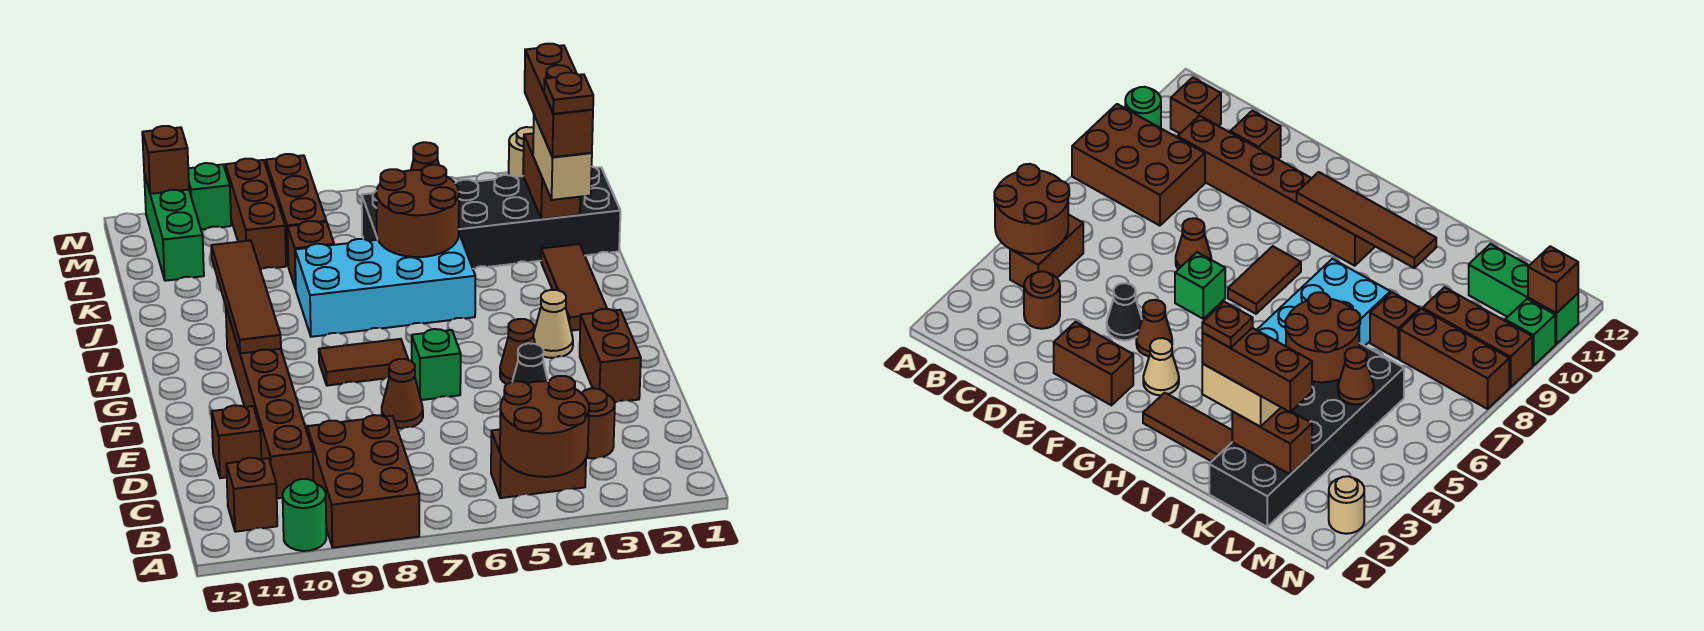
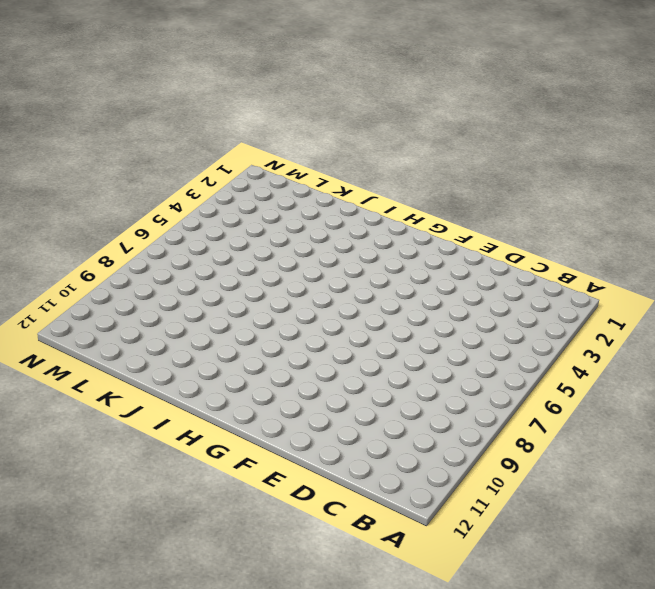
none -> brown 2x3 brick [307,415,419,548]
none -> green 1x1 round brick [283,479,326,551]
none -> brown 1x2 brick [491,430,586,498]
none -> brown 1x1 brick [226,458,277,532]

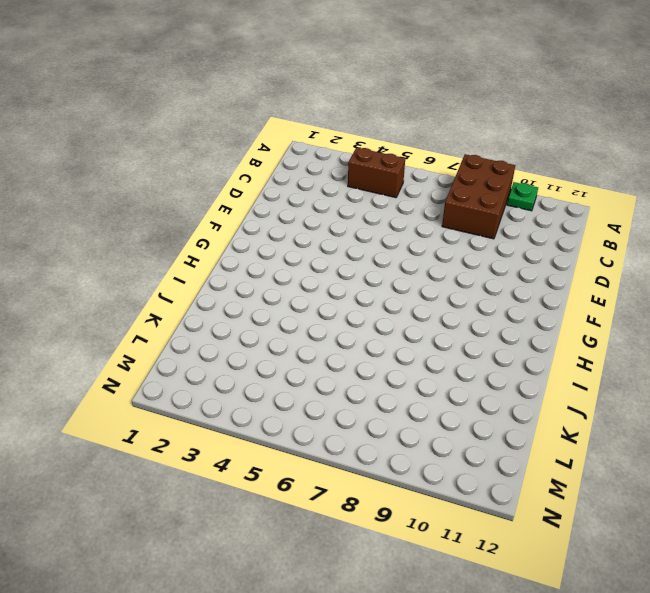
green 1x1 plate [507,182,538,211] -> green 1x1 round brick [283,479,326,551]
none -> brown 1x1 brick [226,458,277,532]
none -> brown 1x1 round brick [582,388,615,458]
none -> brown 1x6 brick [226,309,313,499]
none -> brown 1x1 brick [212,405,261,478]

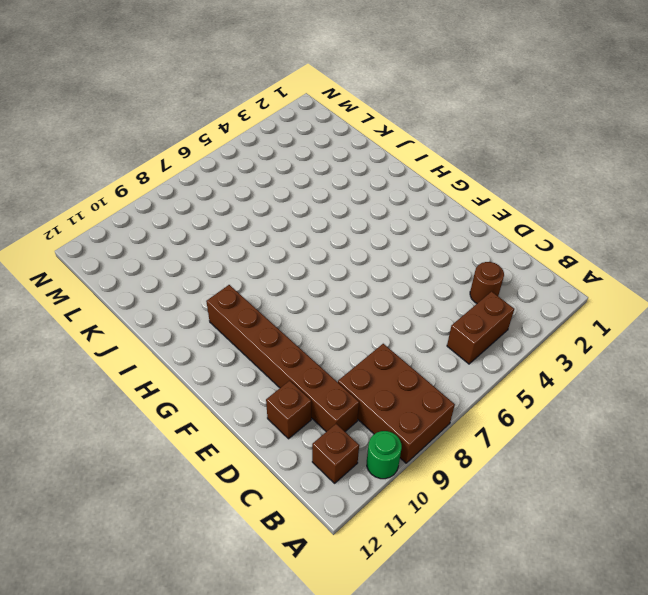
none -> brown 1x2 brick [580,309,641,403]
none -> black 1x1 cone [512,343,548,383]
none -> brown 1x1 cone [382,359,423,428]
none -> brown 1x1 cone [500,319,535,384]

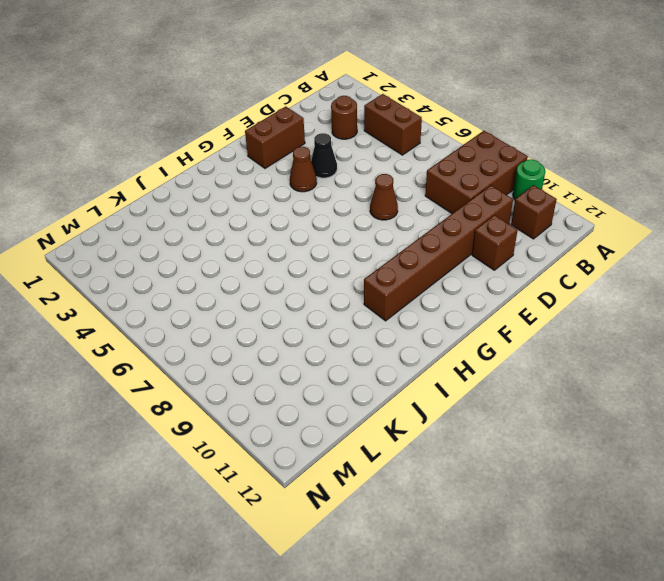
none -> green 1x1 brick [412,329,461,400]
none -> tan 1x1 cone [533,290,573,358]
none -> brown 1x2 tile [319,339,408,386]
none -> brown 1x3 tile [541,244,607,331]

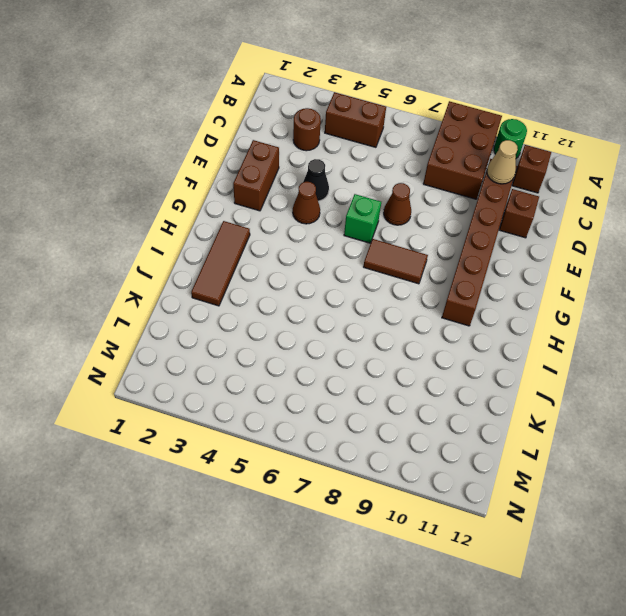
tan 1x1 cone [487,140,518,184] -> tan 1x1 cone moved to [533,290,573,358]
none -> cyan 2x4 brick [295,234,475,337]
none -> black 2x6 brick [362,167,620,269]
none -> brown 1x1 brick [288,221,334,289]
none -> brown 1x3 brick [266,154,326,265]

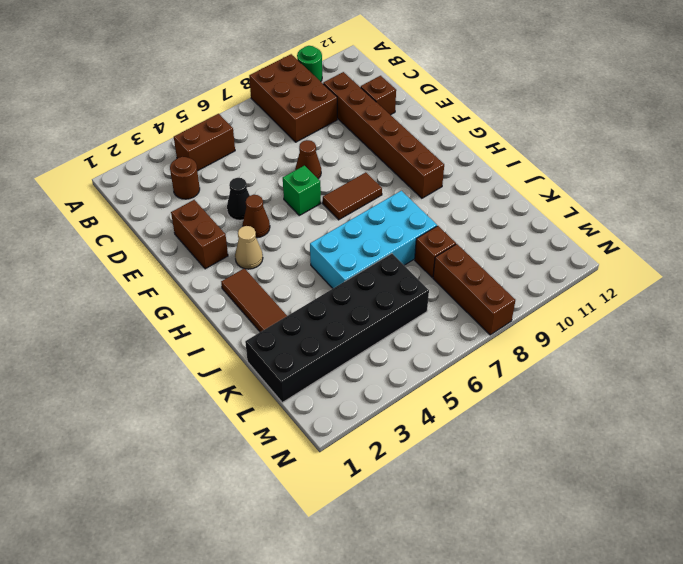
none -> brown 1x1 brick [226,458,277,532]
none -> brown 1x3 brick [225,159,286,270]
none -> green 1x3 brick [144,175,204,281]
none -> tan 1x1 round brick [509,127,534,177]

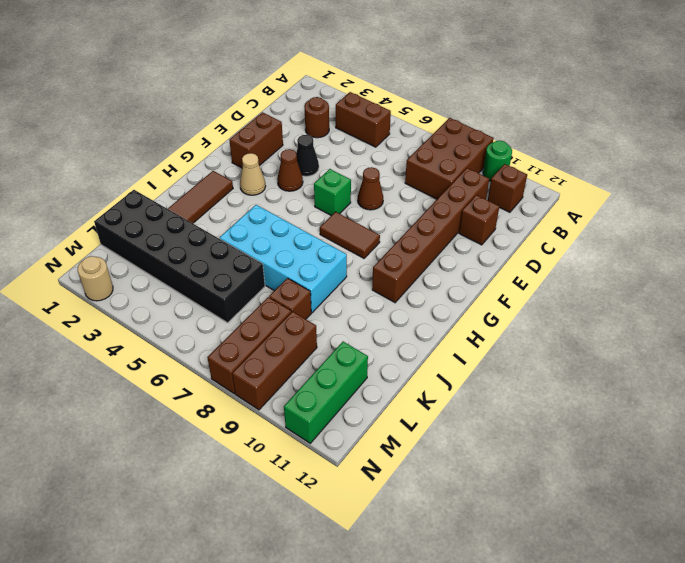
none -> green 1x1 brick [188,163,231,229]
none -> brown 2x2 round brick [500,376,589,477]
none -> brown 1x4 tile [211,240,281,354]
none -> brown 2x2 round brick [377,165,459,257]

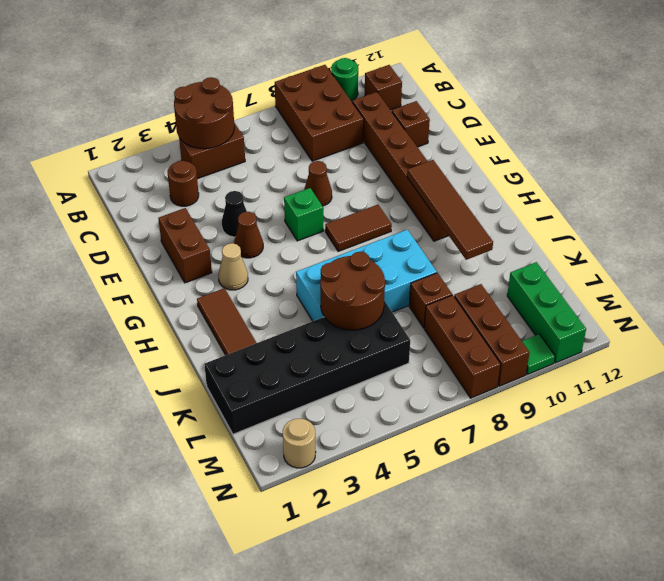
green 1x1 tile [522,334,555,375] -> green 1x1 brick [188,163,231,229]
none -> brown 1x2 brick [523,133,580,219]
none -> brown 1x1 cone [411,142,439,170]
none -> brown 1x1 brick [142,126,189,194]
none -> tan 1x2 brick [533,116,592,200]

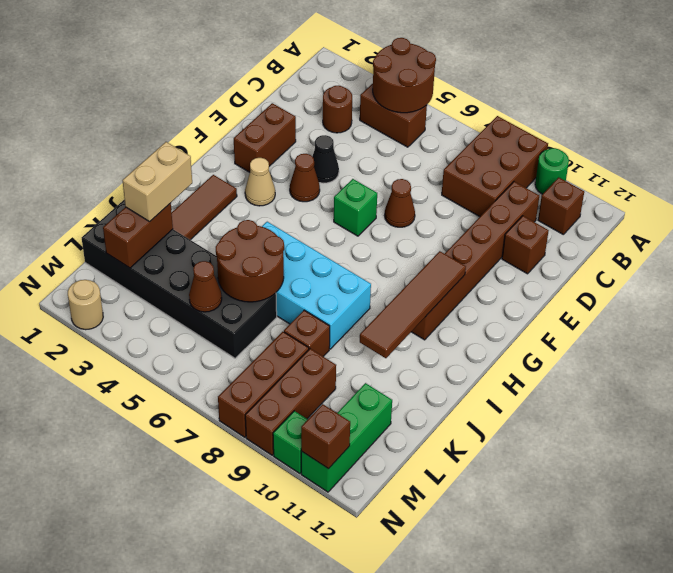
none -> brown 1x2 tile [319,339,408,386]
none -> brown 1x3 brick [525,44,593,157]
none -> brown 1x1 plate [544,73,593,114]

